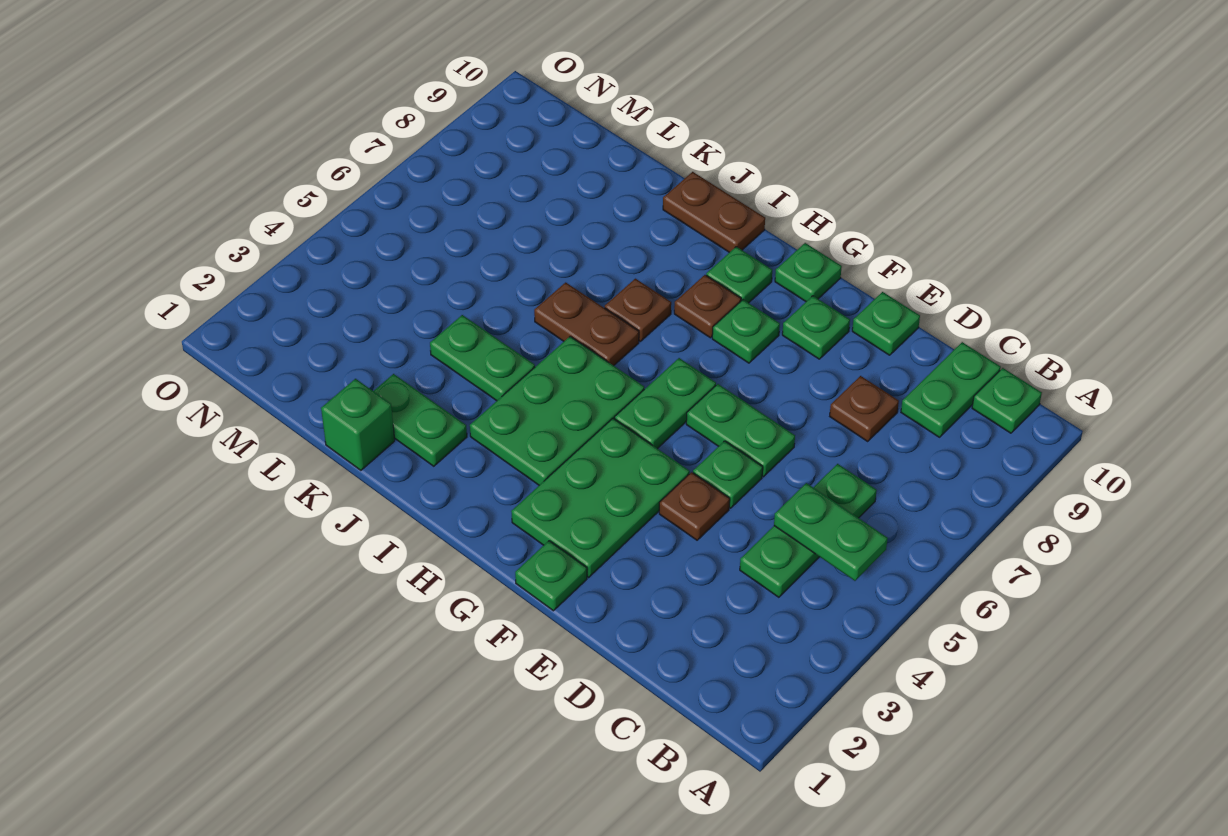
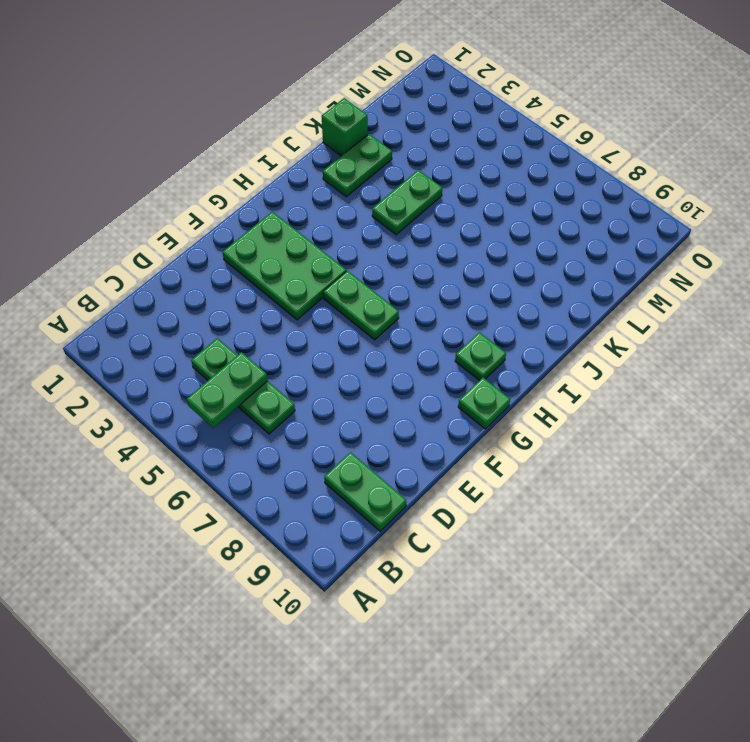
none -> green 1x1 plate [972,368,1042,433]
none -> brown 1x1 plate [830,376,899,441]
none -> brown 1x1 plate [659,472,730,540]

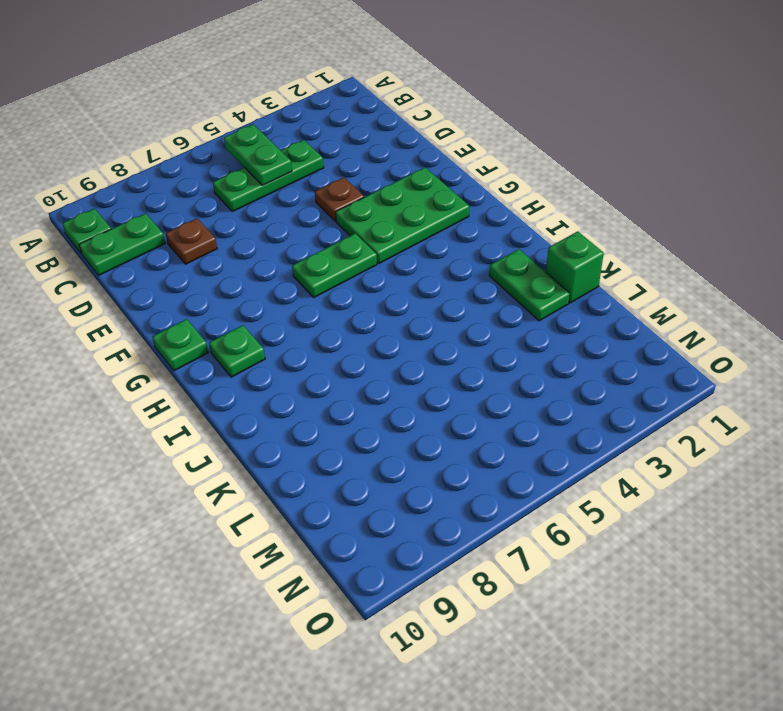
none -> green 1x1 plate [693,441,763,508]
none -> green 1x2 plate [686,384,795,477]
none -> green 1x1 plate [852,292,920,355]

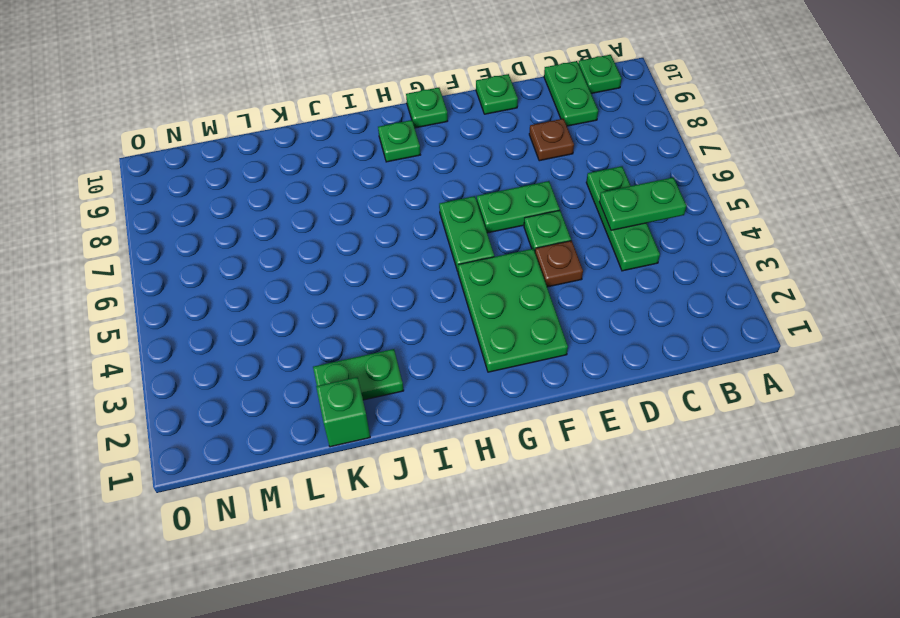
none -> green 1x1 plate [515,541,587,611]
none -> green 1x1 plate [782,296,850,359]
none -> green 1x1 plate [712,300,780,363]

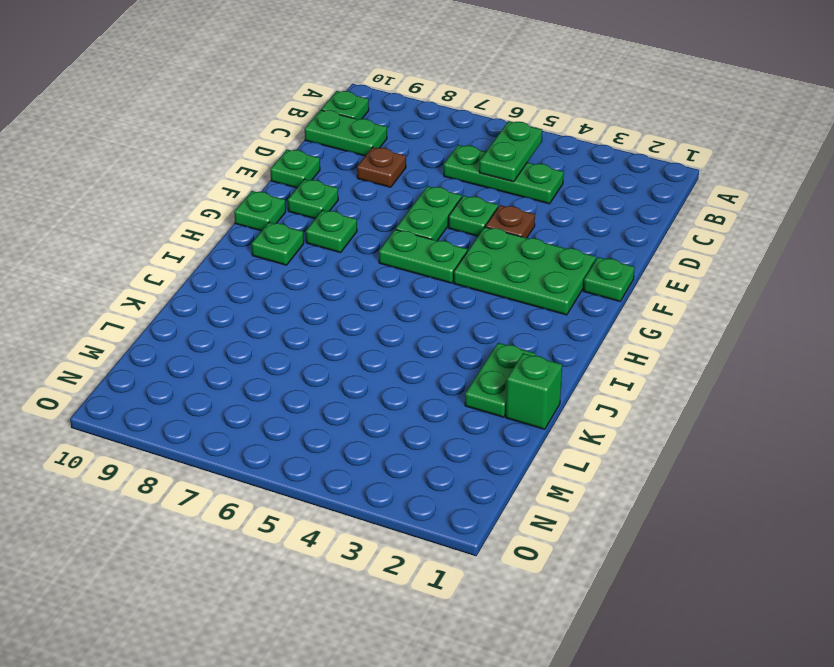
none -> green 2x3 plate [470,336,644,485]
none -> brown 1x1 plate [674,275,741,338]
none -> brown 1x2 plate [534,282,639,366]

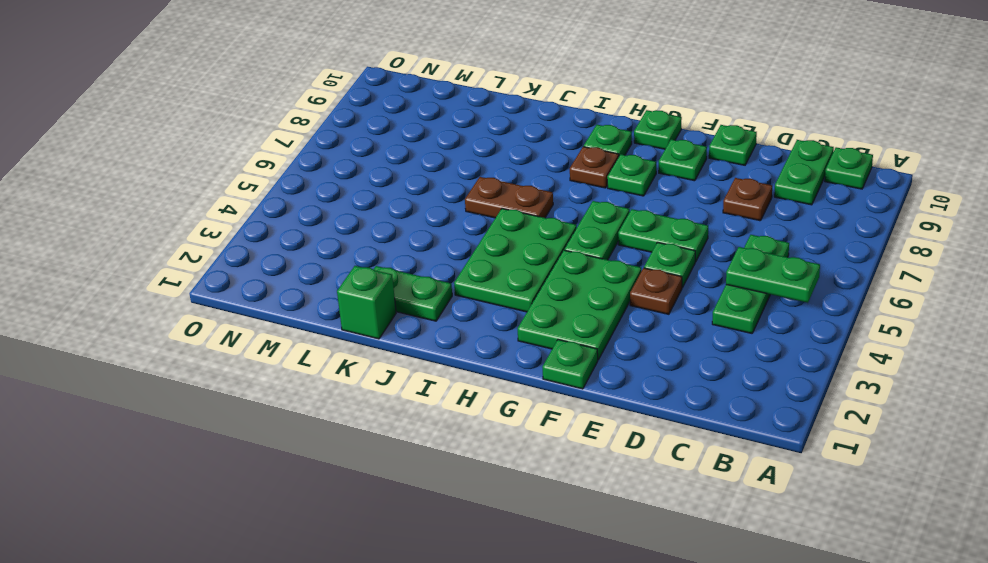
none -> brown 1x1 plate [605,279,671,341]
none -> brown 1x2 plate [663,172,765,252]
none -> green 1x2 plate [430,315,535,401]

